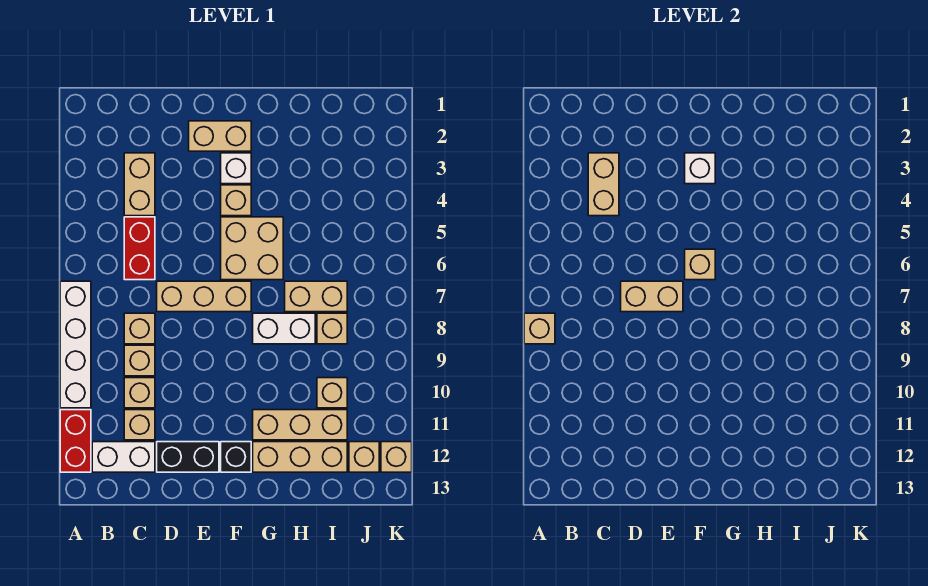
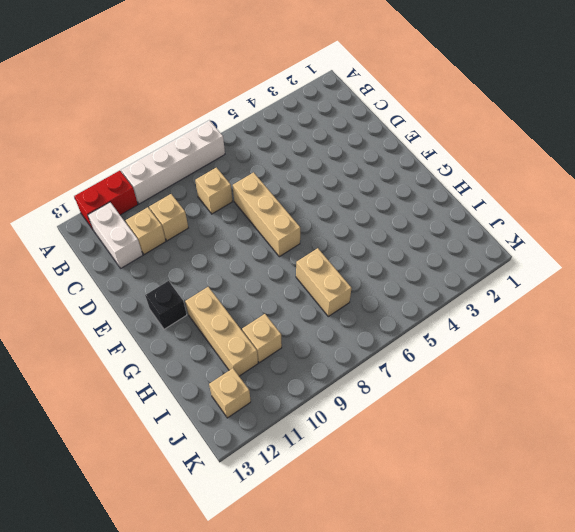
none -> tan 1x2 brick [124,153,155,216]
none -> red 1x2 brick [124,217,155,280]
none -> tan 1x1 brick [124,345,155,376]

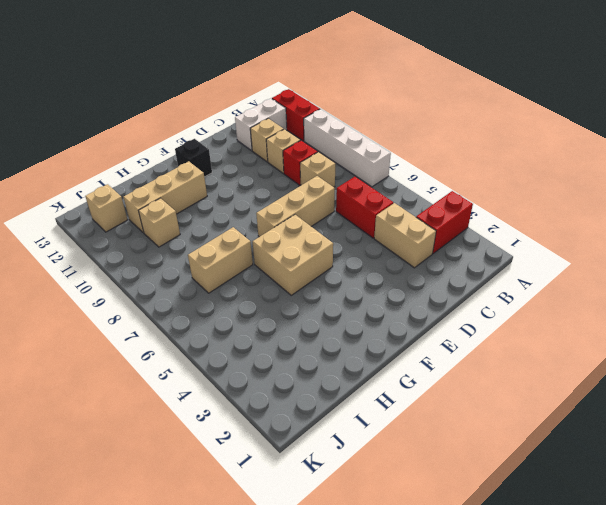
red 1x2 brick [416,191,473,253] -> none
red 1x1 brick [283,140,317,185] -> tan 1x1 brick [124,345,155,376]
none -> black 1x2 brick [157,442,219,472]
none -> tan 1x2 brick [189,121,251,151]
none -> white 1x1 brick [221,153,251,184]

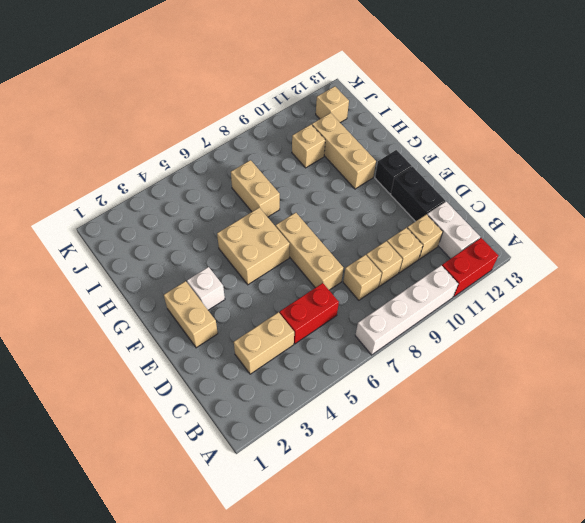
none -> tan 1x1 brick [221,185,251,216]
none -> white 1x2 brick [253,313,315,344]
none -> tan 1x3 brick [253,442,347,472]

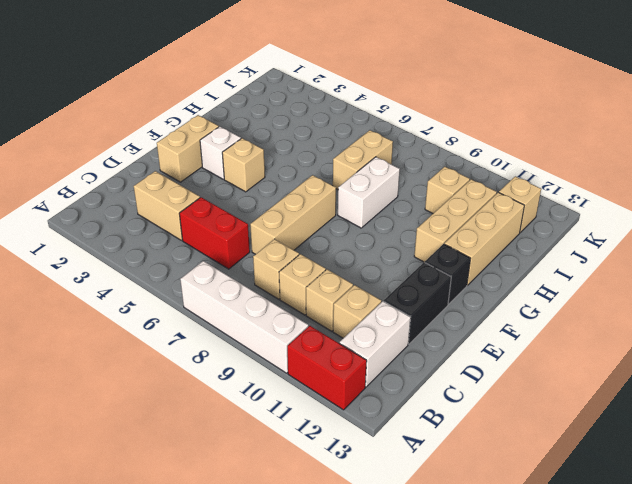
none -> tan 2x2 brick [221,217,283,280]
none -> tan 1x1 brick [317,313,347,344]
none -> tan 1x1 brick [381,442,412,472]

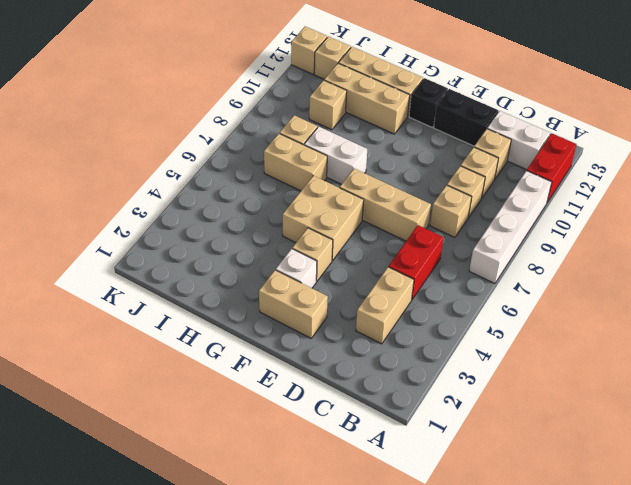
none -> tan 1x1 brick [524,313,555,344]
none -> tan 1x2 brick [588,153,619,216]
none -> tan 1x2 brick [621,281,683,312]

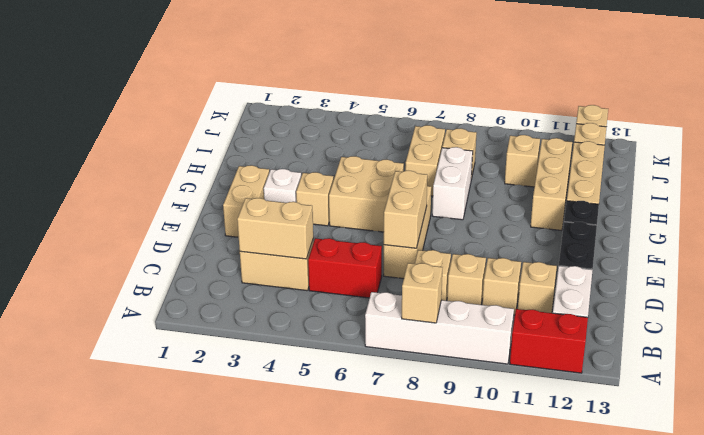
none -> white 1x1 brick [685,153,715,184]
none -> tan 1x1 brick [685,249,715,280]

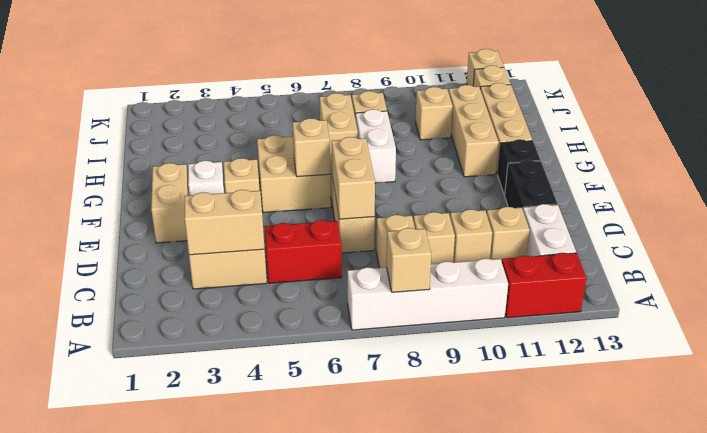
none -> white 1x1 brick [685,153,715,184]

